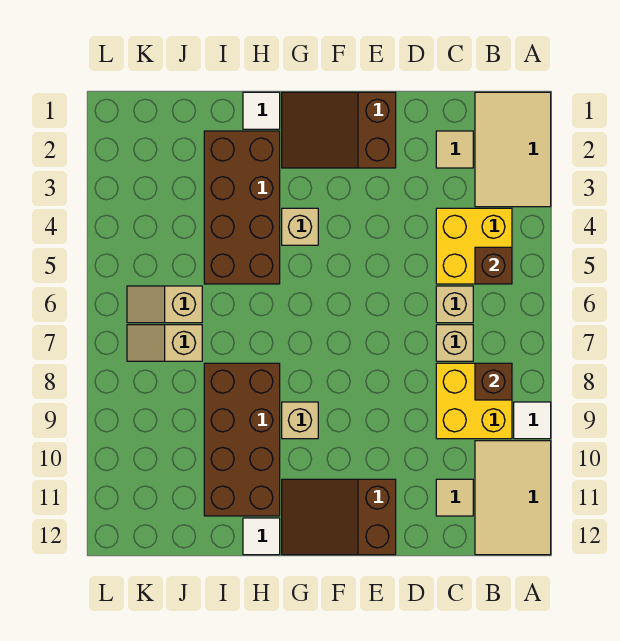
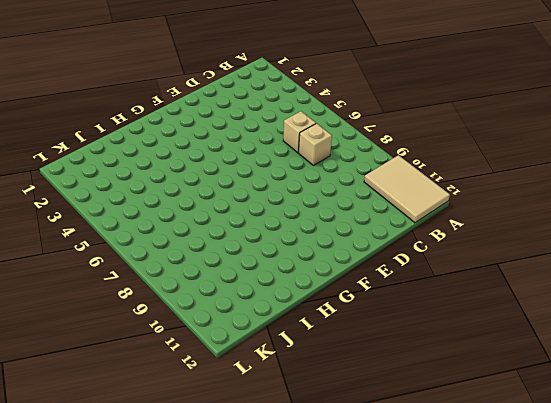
none -> tan 2x3 tile [475,92,551,207]
none -> white 1x1 tile [514,402,551,439]
none -> yellow 2x2 brick [436,208,512,284]

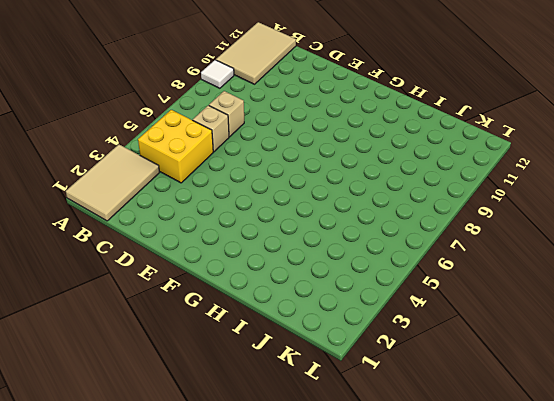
none -> yellow 2x2 brick [436,363,512,439]
none -> tan 1x1 tile [436,131,473,168]
none -> tan 1x1 tile [436,479,473,516]

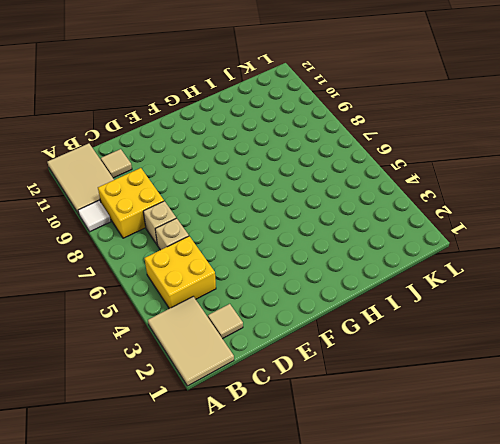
none -> brown 2x3 slope [282,92,396,168]
none -> brown 2x3 slope [282,479,396,555]
none -> tan 1x1 brick [282,208,318,245]

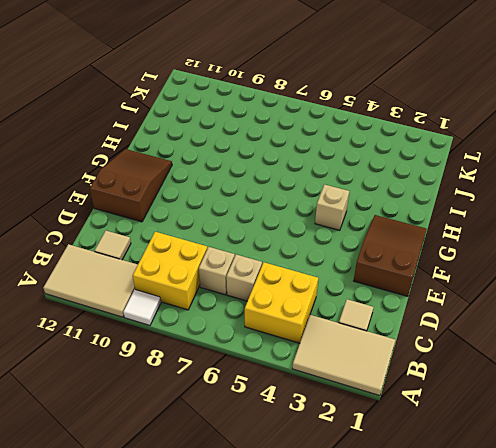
none -> tan 1x1 brick [282,402,318,439]
none -> white 1x1 tile [243,92,280,129]
none -> brown 2x4 brick [204,131,280,284]

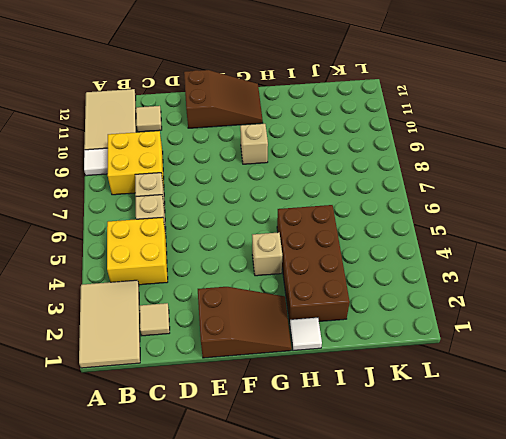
none -> brown 2x4 brick [204,363,280,516]
none -> white 1x1 tile [243,518,280,555]
none -> tan 1x2 slope [127,286,202,323]

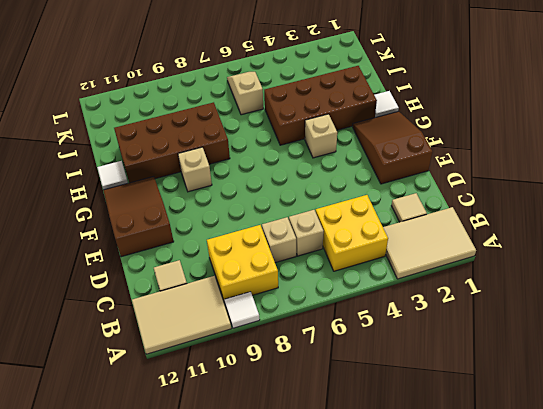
none -> tan 1x2 slope [127,325,202,361]
none -> brown 1x1 brick [475,247,512,284]
none -> brown 1x1 brick [475,363,512,400]

